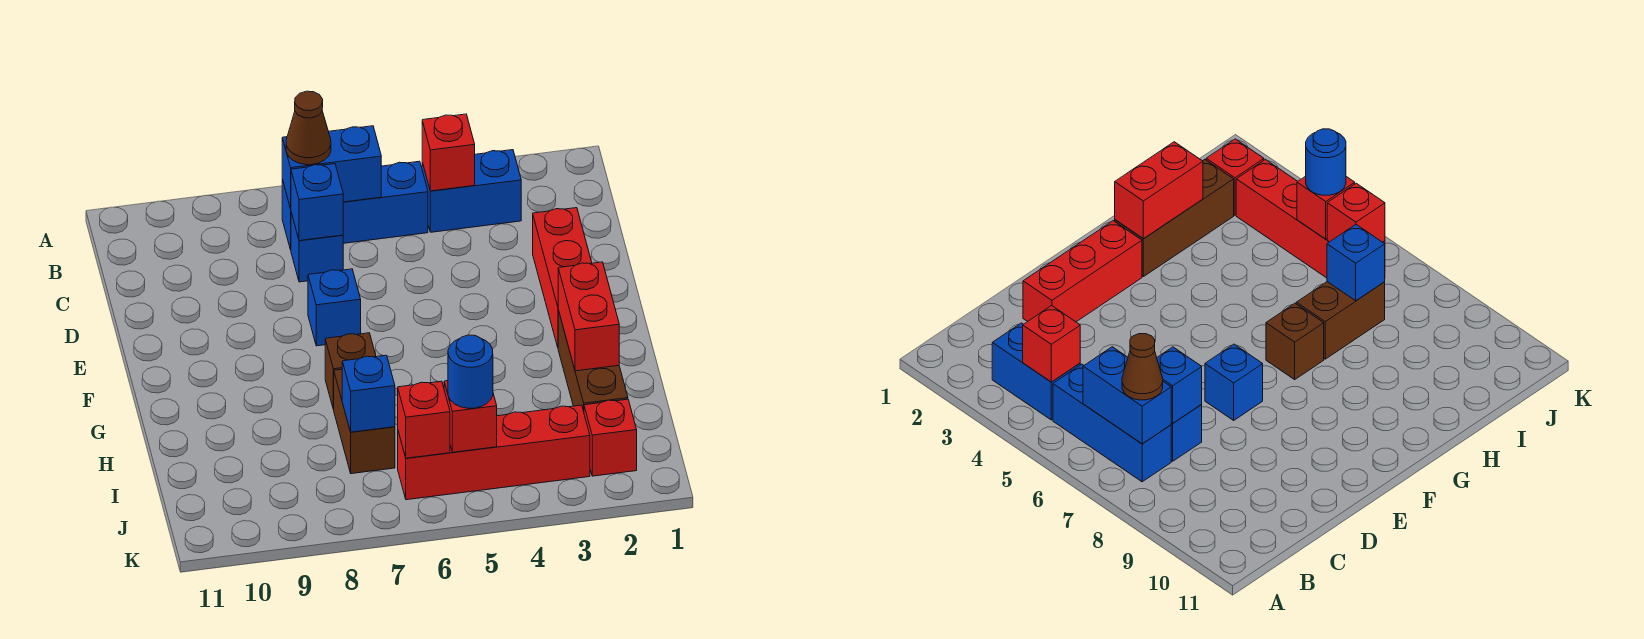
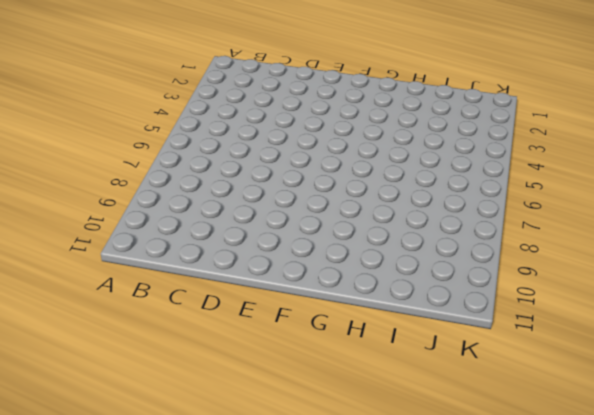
none -> blue 1x2 brick [422,150,521,232]
none -> blue 1x3 brick [282,161,428,250]
none -> blue 1x1 brick [291,213,343,282]

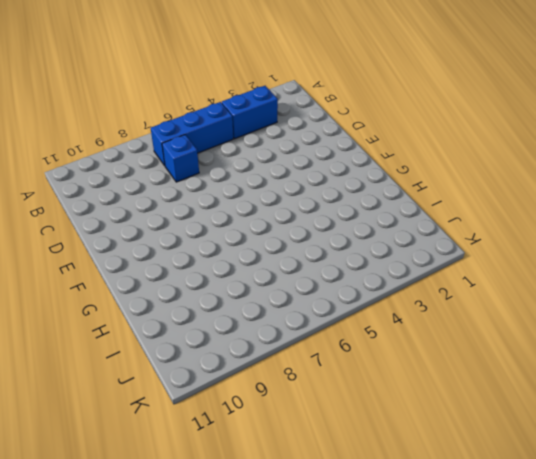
none -> red 1x3 brick [533,208,592,347]
none -> blue 1x1 brick [308,269,361,346]
none -> brown 1x3 brick [558,310,628,411]

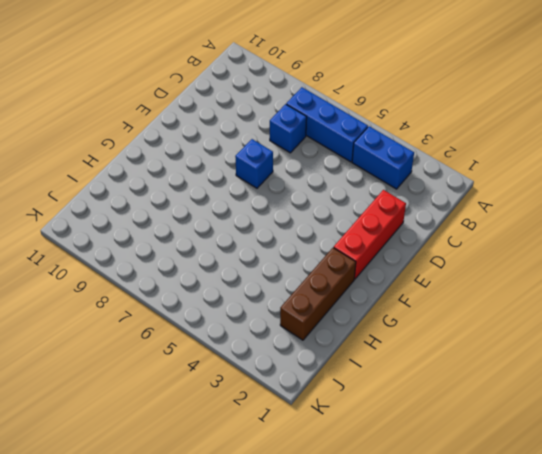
none -> brown 1x1 brick [325,333,376,409]
none -> brown 1x2 brick [334,369,395,474]
none -> red 1x1 brick [584,399,637,476]

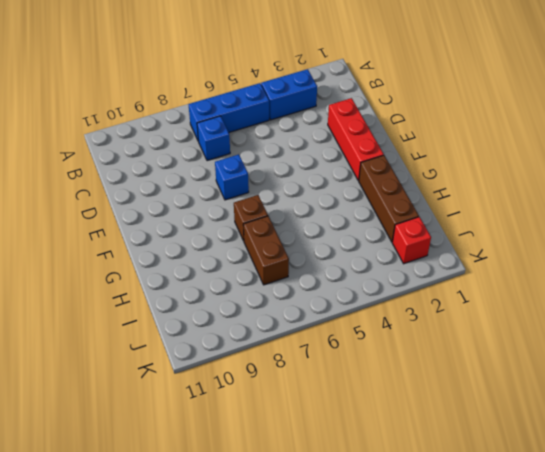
none -> red 1x4 brick [398,405,590,500]
none -> red 1x1 brick [422,114,475,191]
none -> blue 1x2 brick [282,126,381,208]

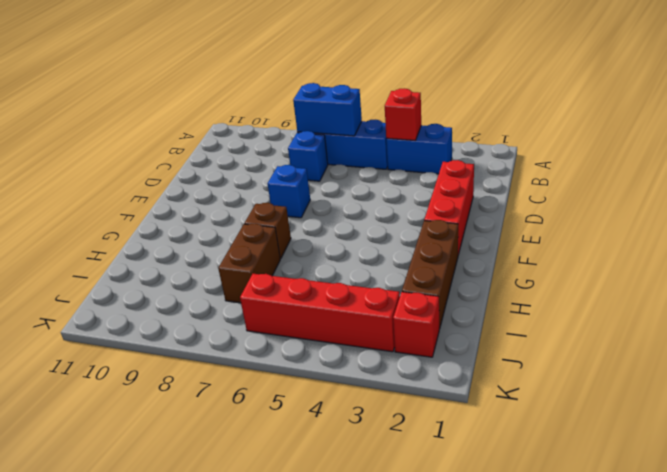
none -> blue 1x1 brick [291,164,343,241]
none -> red 1x2 brick [558,262,619,371]
none -> blue 1x1 brick [342,355,395,432]

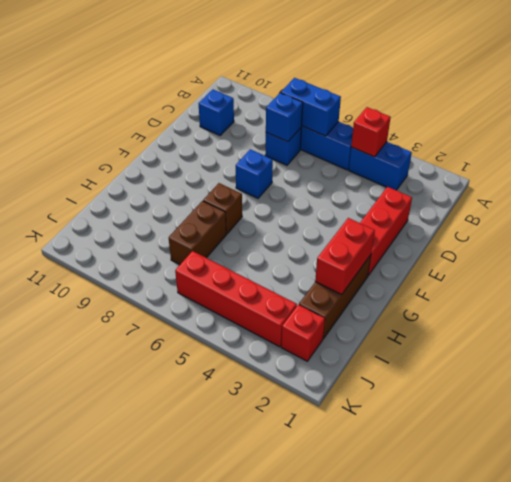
blue 1x1 brick [199,90,234,135] -> blue 1x1 brick moved to [342,355,395,432]
none -> red 1x1 brick [444,381,497,452]
none -> red 1x1 brick [398,381,450,458]
none -> brown 1x1 cone [286,91,331,165]

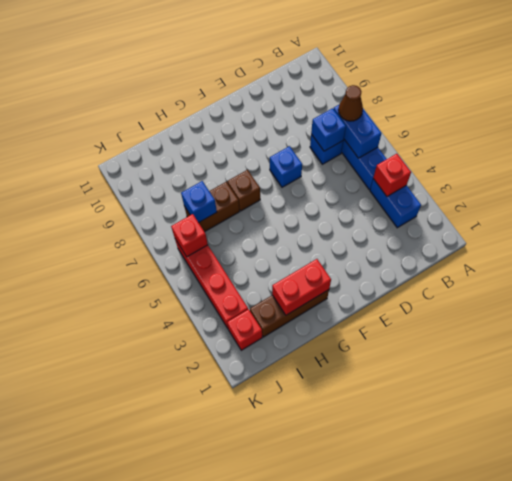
none -> red 1x3 brick [533,208,592,347]
none -> red 1x1 brick [444,381,497,452]
none -> blue 1x1 round brick [448,335,493,408]

